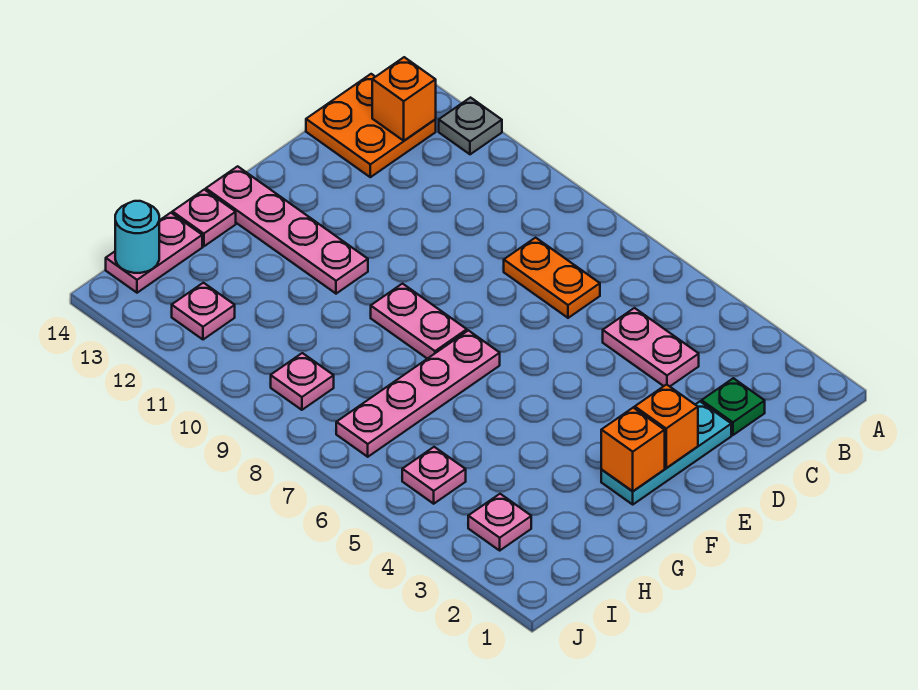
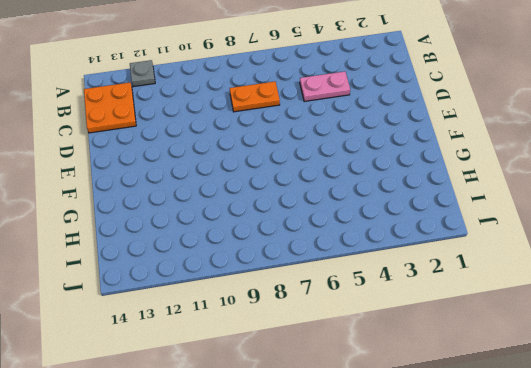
none -> green 1x1 plate [702,378,765,435]
none -> cyan 1x3 plate [601,402,731,504]
none -> pink 1x4 plate [336,330,500,457]

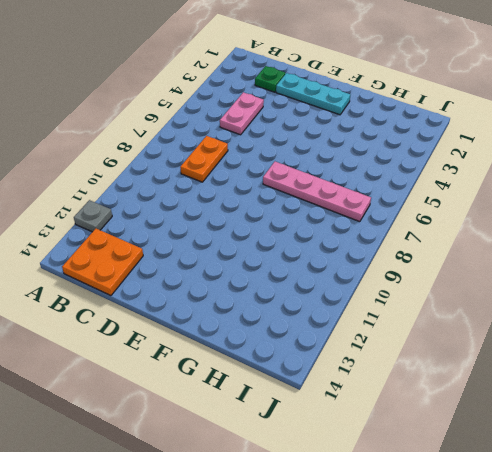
none -> pink 1x2 plate [371,284,467,359]
none -> pink 1x4 plate [206,166,368,294]
none -> pink 1x1 plate [172,190,236,246]

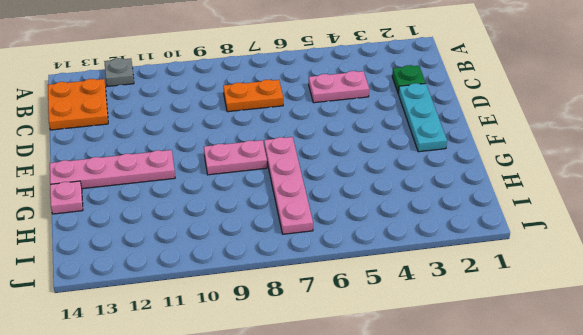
none -> pink 1x2 plate [106,213,202,293]
none -> pink 1x1 plate [468,494,531,550]
none -> pink 1x1 plate [402,447,466,504]

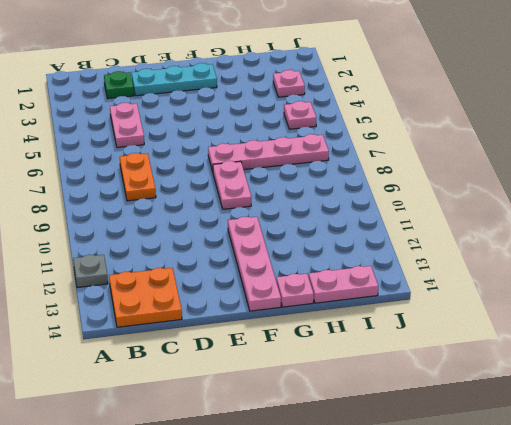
none -> pink 1x1 plate [271,353,334,410]
none -> pink 1x1 plate [172,283,235,340]
none -> orange 1x1 brick [372,57,436,141]

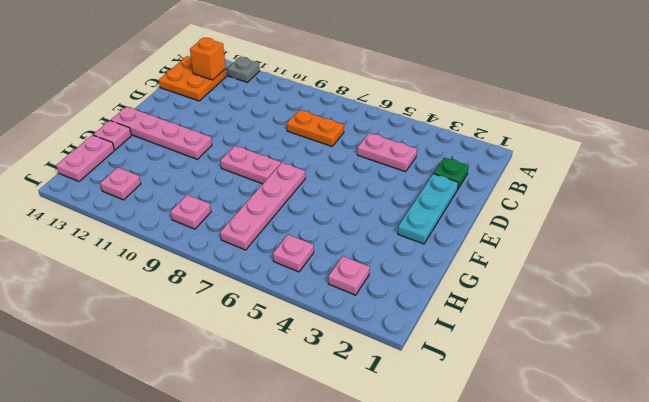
none -> orange 1x1 brick [635,384,698,468]
none -> orange 1x1 brick [601,408,665,491]
none -> cyan 1x1 round brick [115,201,159,273]

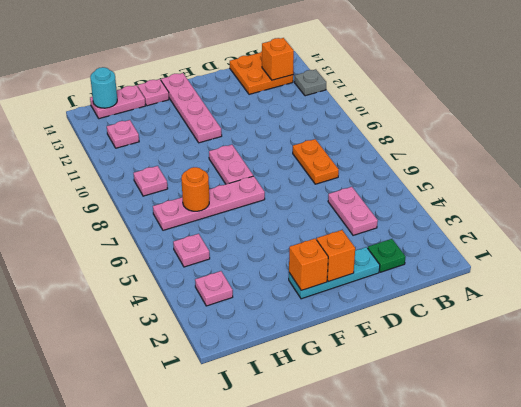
orange 1x1 round brick [181,167,209,211] -> none

